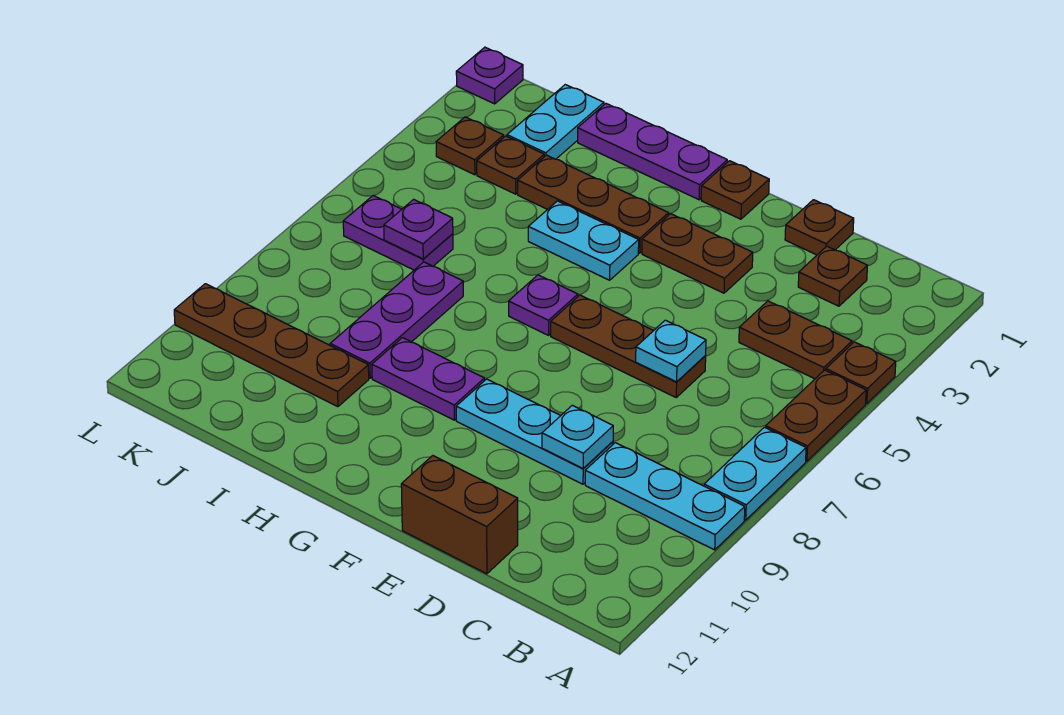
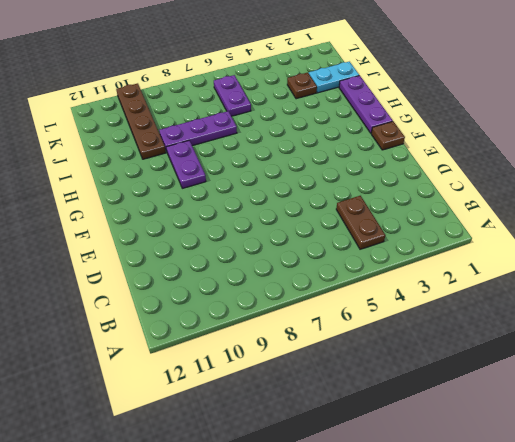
none -> brown 1x1 plate [826,342,896,404]
none -> brown 1x2 plate [766,370,866,461]
none -> cyan 1x2 plate [704,427,806,520]

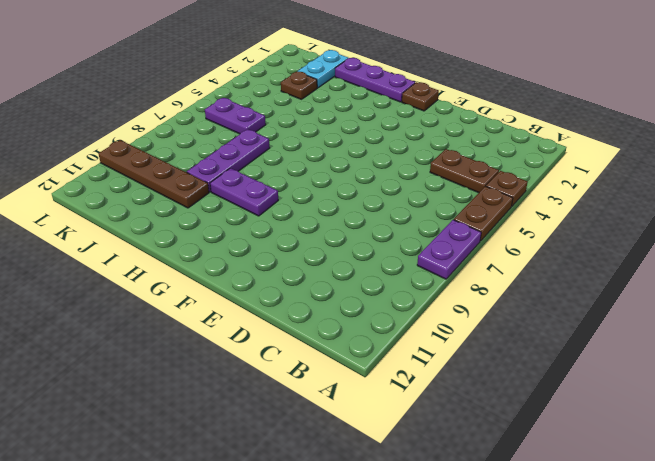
purple 1x2 plate [417,220,481,279] -> cyan 1x2 plate [704,427,806,520]
none -> cyan 1x3 plate [585,443,745,550]
none -> brown 1x1 plate [798,246,867,306]
none -> brown 1x1 plate [785,200,854,255]

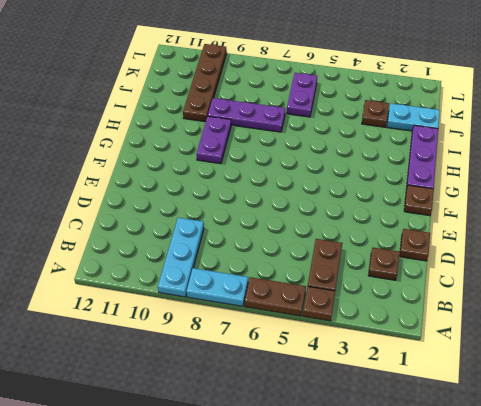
none -> brown 1x3 plate [551,295,706,397]
none -> cyan 1x3 plate [456,379,613,484]
none -> brown 1x2 brick [401,456,518,574]

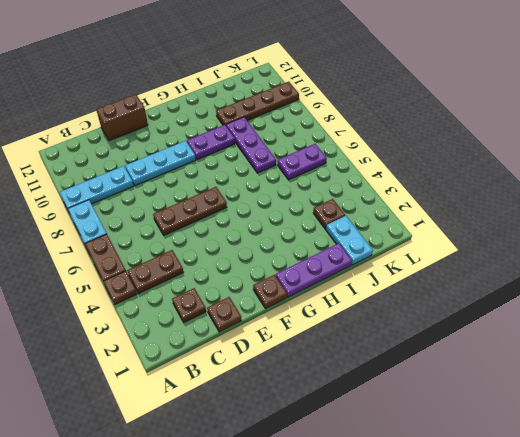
none -> brown 1x2 plate [642,214,753,293]
none -> brown 1x3 plate [518,155,669,253]
none -> cyan 1x2 plate [528,201,639,280]

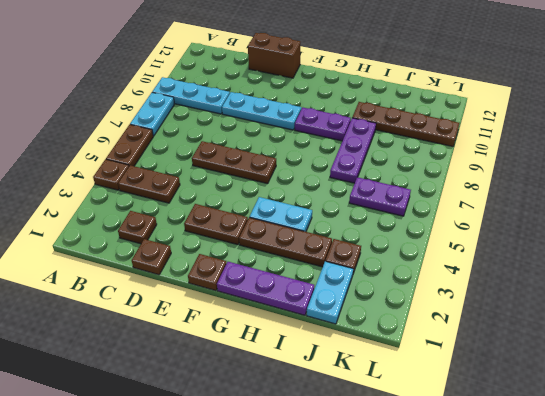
none -> purple 1x1 plate [509,275,578,335]
none -> brown 1x1 plate [436,117,504,175]
none -> purple 1x1 plate [456,47,523,104]

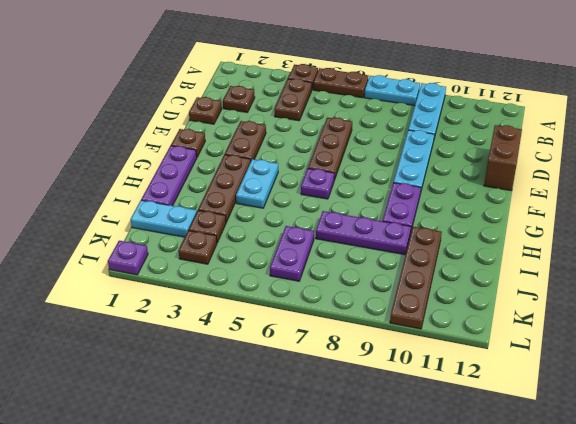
none -> cyan 1x1 plate [636,320,706,382]
none -> cyan 1x1 plate [542,405,613,468]
none -> purple 1x1 plate [384,199,453,259]

